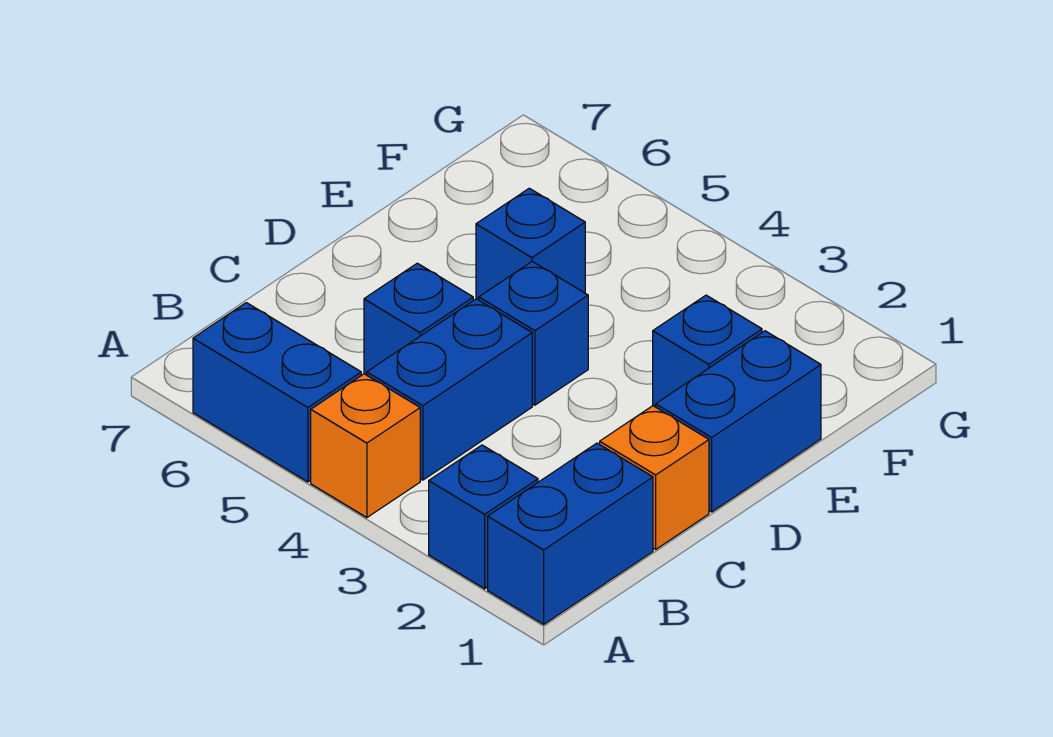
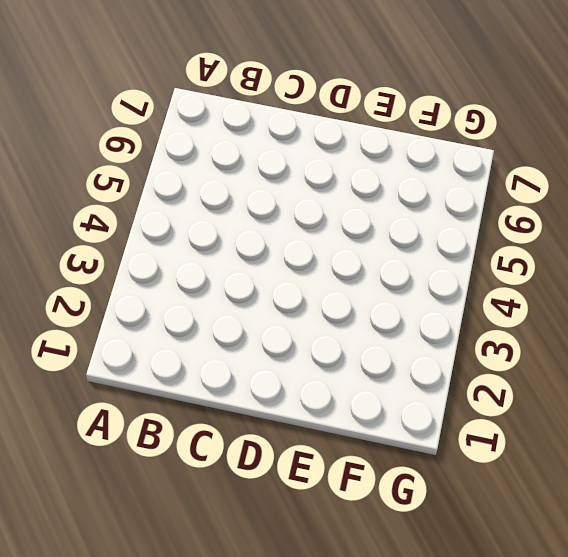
none -> blue 1x2 brick [488,443,653,624]
none -> blue 1x1 brick [429,445,538,589]

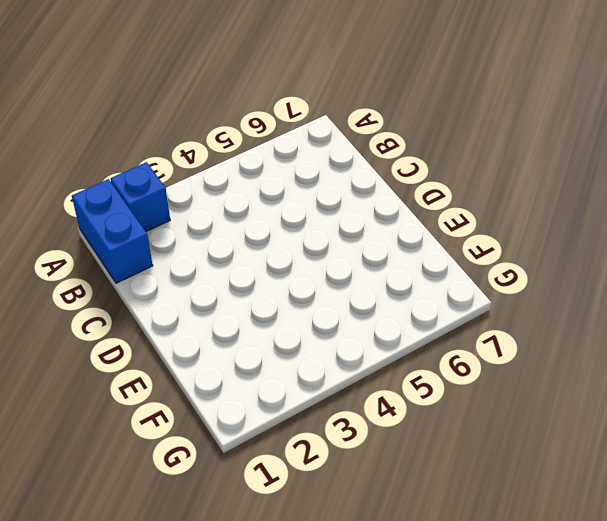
none -> orange 1x1 brick [311,374,420,518]
none -> blue 1x2 brick [193,303,361,482]

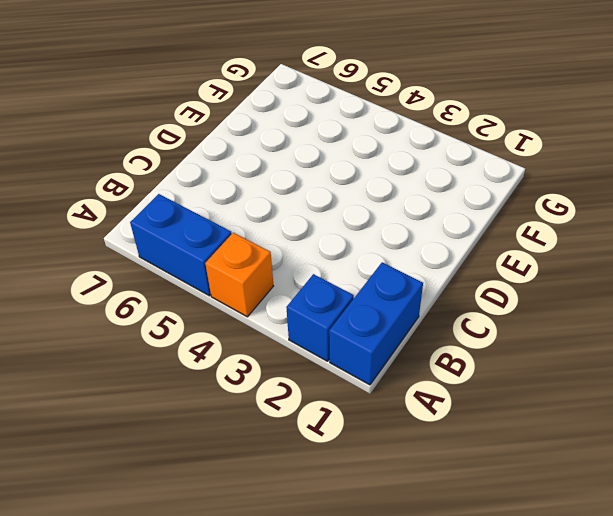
none -> blue 1x2 brick [367,299,532,480]
none -> orange 1x1 brick [600,406,709,549]

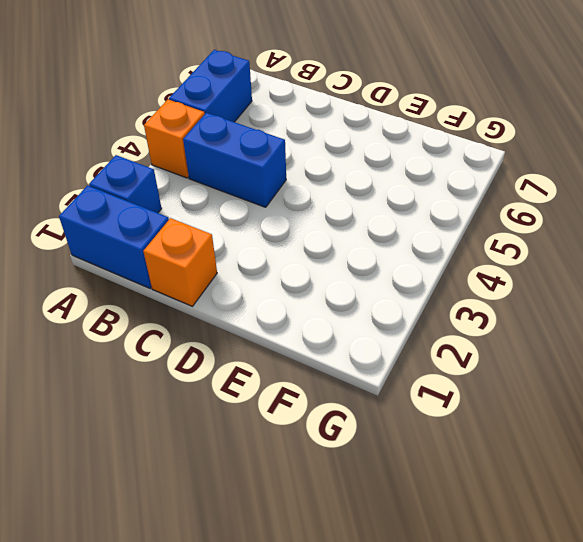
none -> blue 1x1 brick [364,263,473,375]
none -> blue 1x2 brick [656,331,821,512]

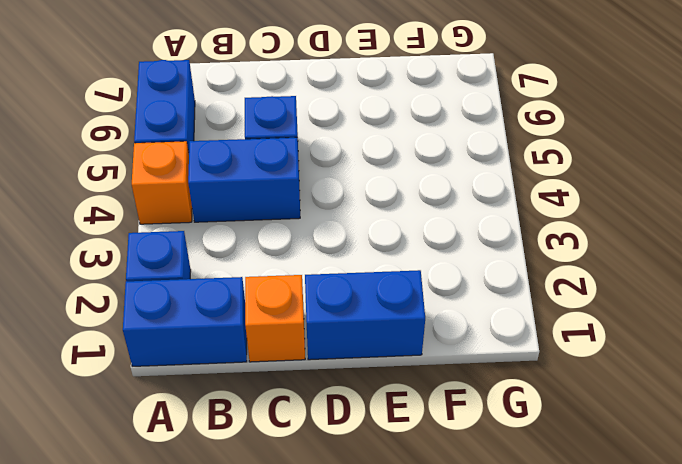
none -> blue 1x1 brick [479,262,588,405]
none -> blue 1x1 brick [653,295,762,407]

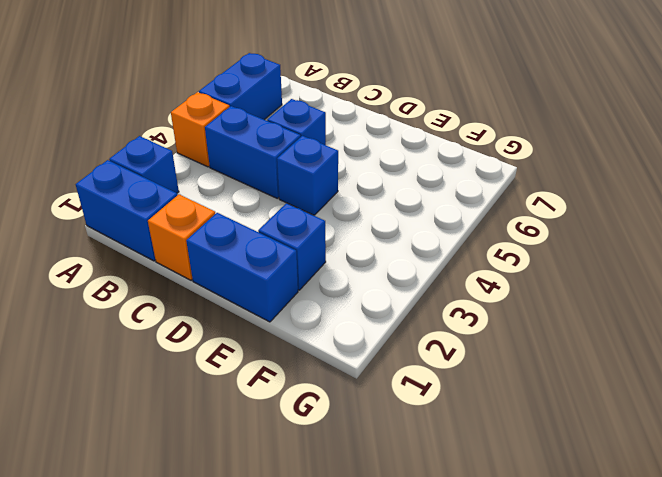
none -> blue 1x1 brick [476,188,585,300]

